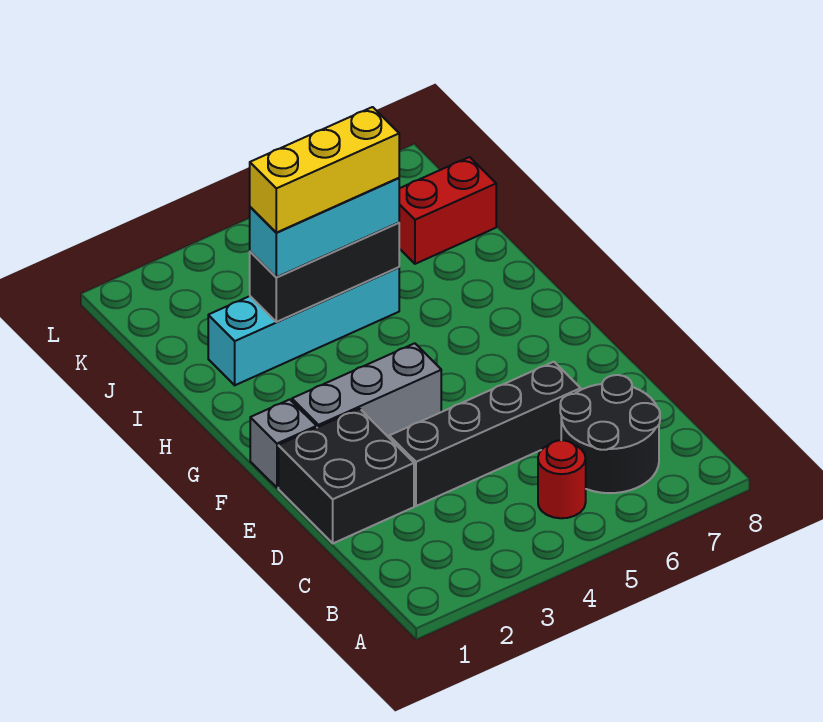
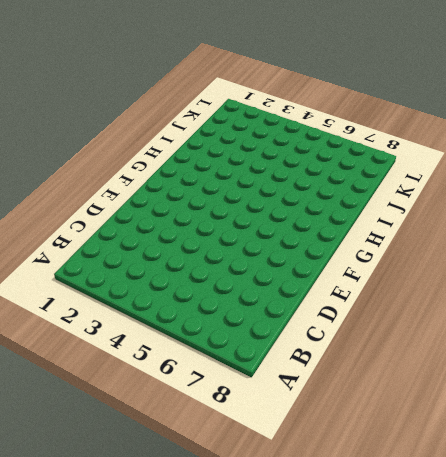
none -> red 1x1 round brick [538,440,586,518]
none -> black 2x2 round brick [560,375,660,493]

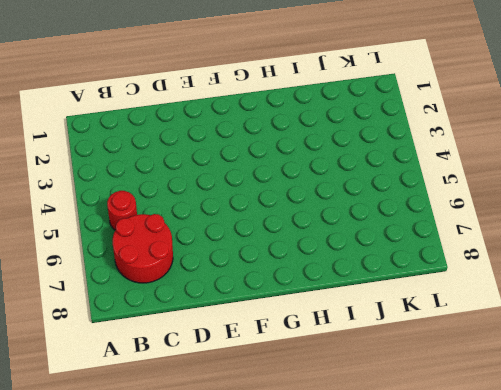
red 2x2 round brick [113,214,173,283] -> black 2x2 round brick [560,375,660,493]
none -> black 2x2 brick [278,409,414,543]
none -> black 1x4 brick [389,362,581,506]

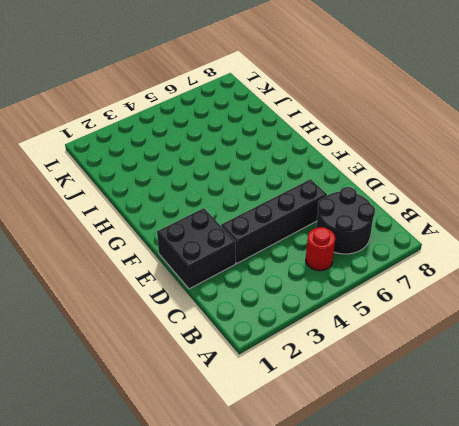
none -> grey 1x1 brick [250,400,317,488]
none -> grey 1x3 brick [292,343,441,437]

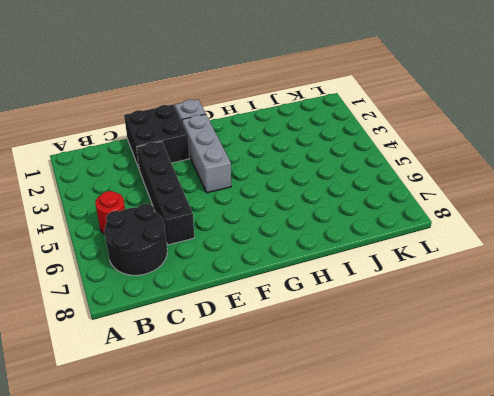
none -> cyan 1x4 brick [208,267,399,385]
none -> red 1x2 brick [399,157,496,264]

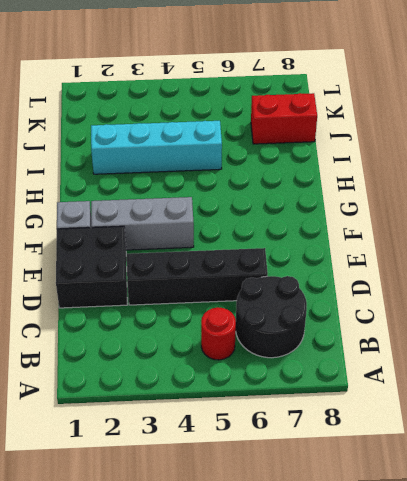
none -> black 1x3 brick [250,223,399,322]
none -> cyan 1x3 brick [250,178,399,277]

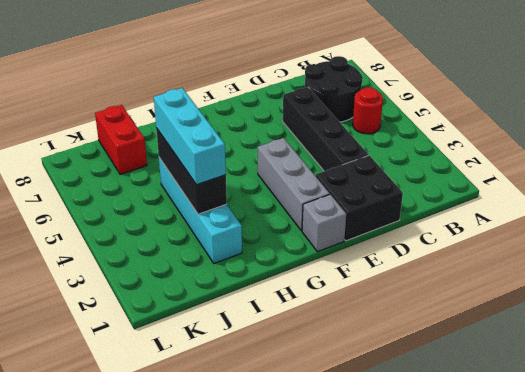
none -> yellow 1x3 brick [250,107,399,233]

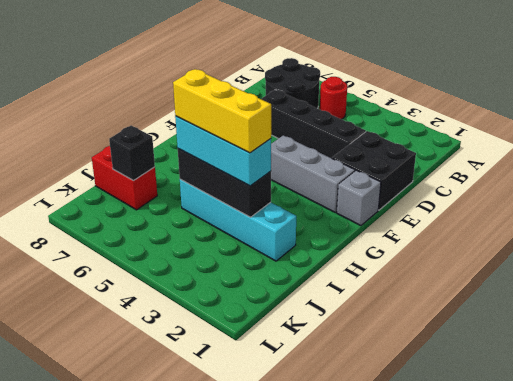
black 1x1 brick [109,126,155,181] -> none

